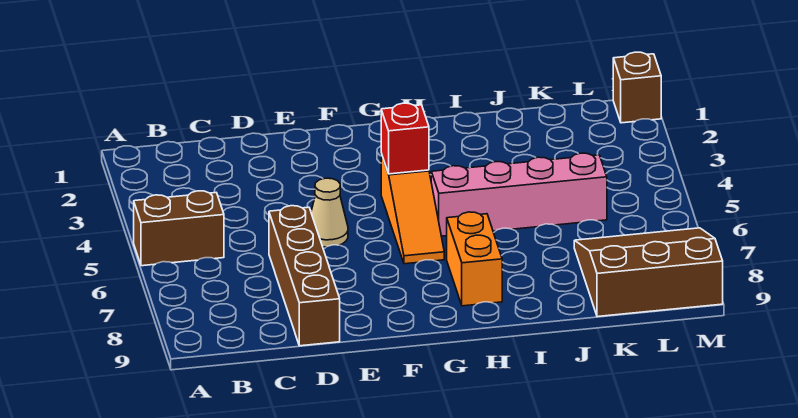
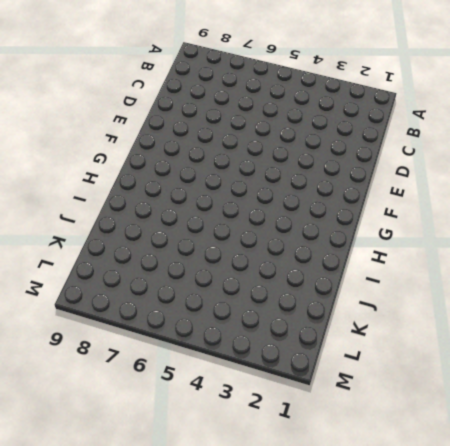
none -> brown 1x2 brick [134,191,224,266]
none -> brown 1x4 brick [269,206,340,346]

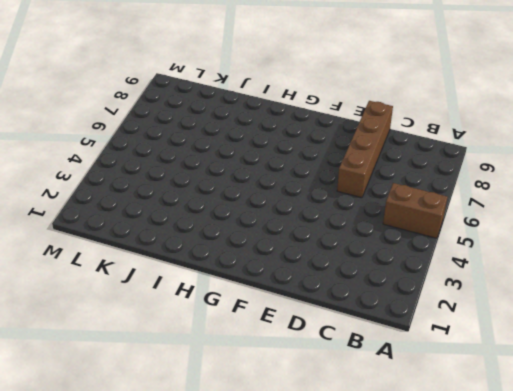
none -> tan 1x1 cone [311,178,348,247]
none -> orange 1x3 slope [381,154,444,264]

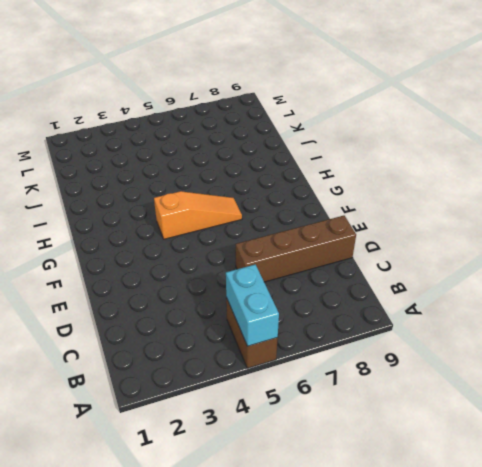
cyan 1x2 brick [226,264,279,346] -> none
none -> tan 1x1 cone [311,178,348,247]
none -> pink 1x4 brick [431,153,607,236]

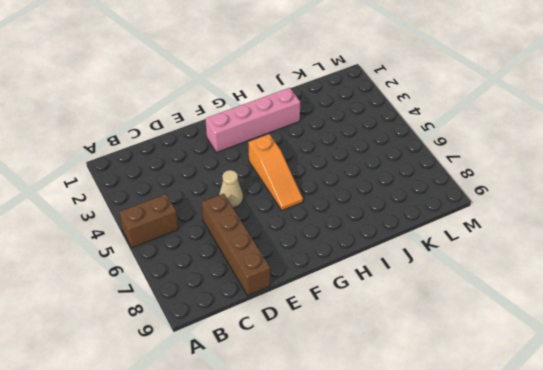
pink 1x4 brick [205,88,300,152] -> pink 1x4 brick moved to [431,153,607,236]
none -> orange 1x2 brick [447,212,502,306]
none -> brown 3x3 slope [574,228,723,317]

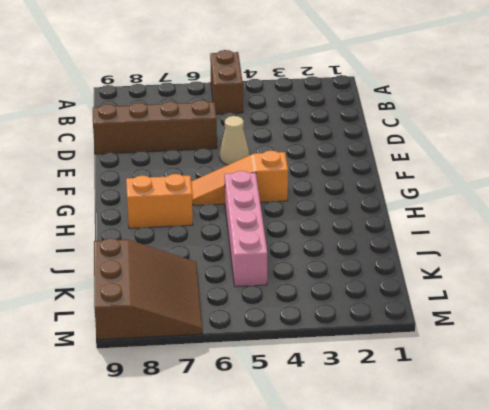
none -> brown 1x1 brick [613,52,661,123]
none -> red 1x1 brick [381,103,429,174]

